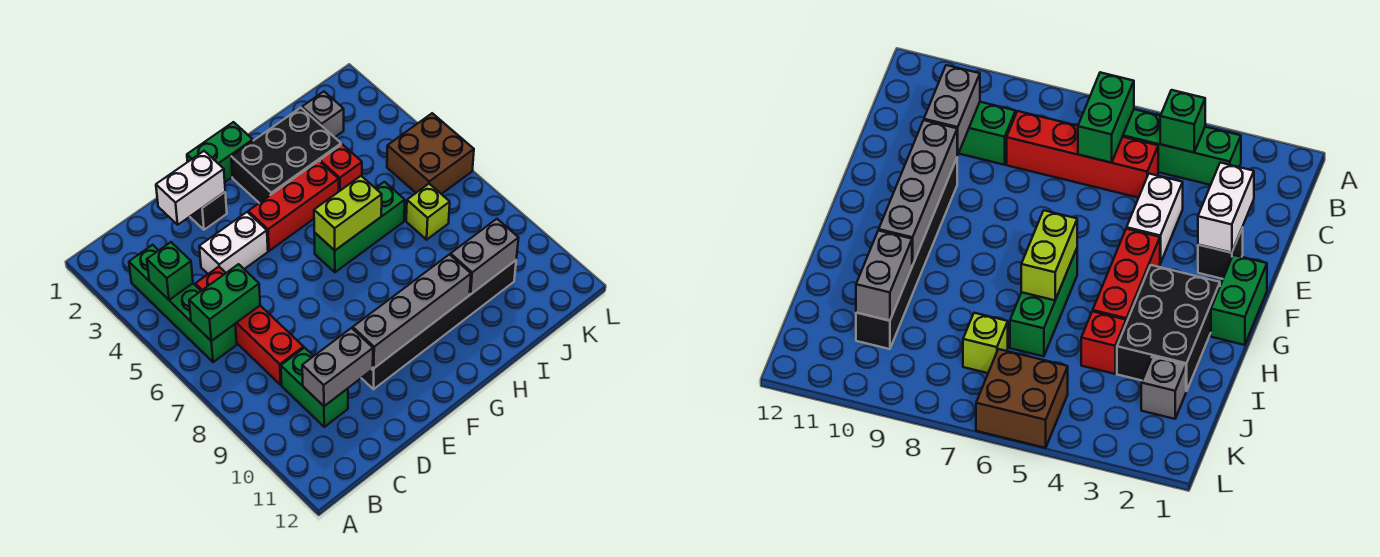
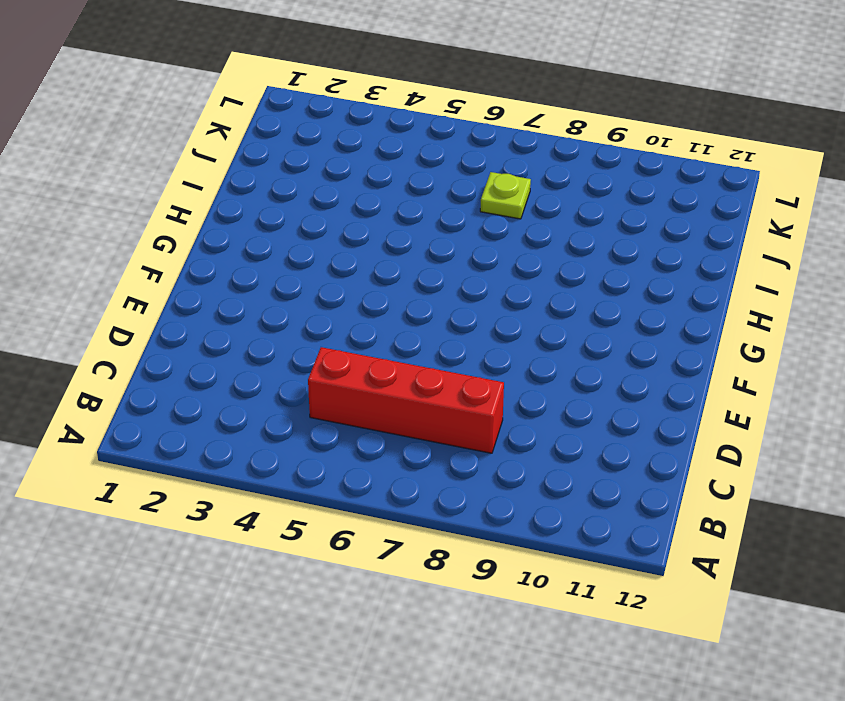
lime 1x1 plate [480,172,531,219] -> lime 1x1 brick [406,184,450,240]
none -> green 1x4 brick [129,245,237,362]
none -> green 1x2 brick [281,348,348,427]
none -> white 1x2 brick [199,212,268,274]

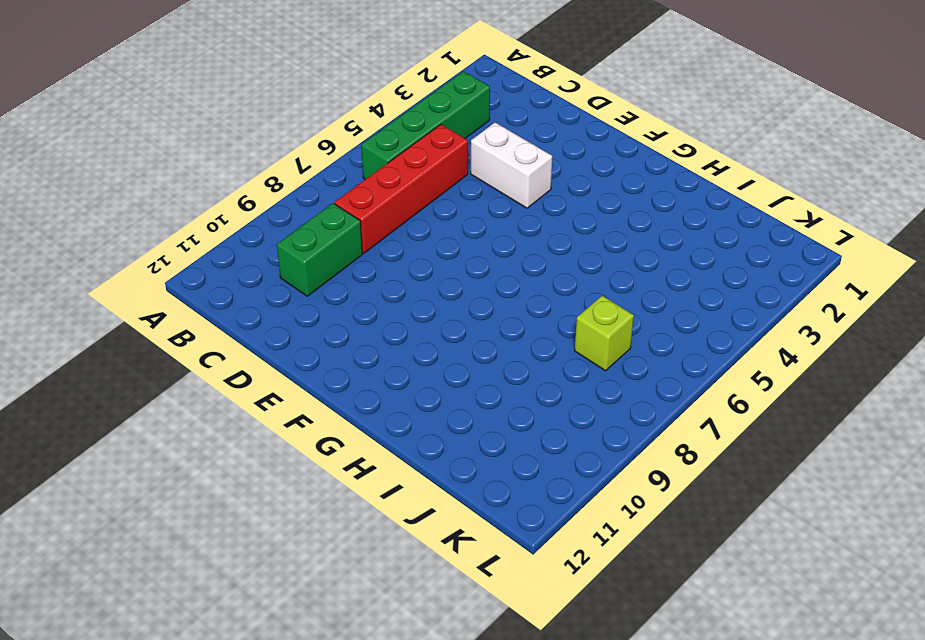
none -> black 1x1 brick [190,192,227,230]
none -> black 1x6 brick [362,260,516,389]
none -> green 1x2 brick [187,122,253,182]

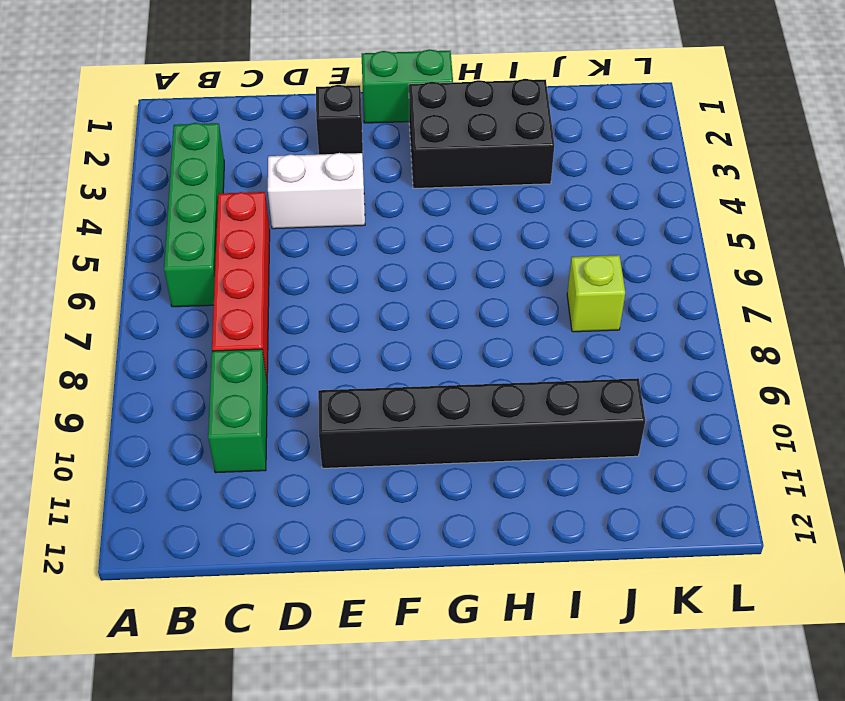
none -> red 1x3 brick [248,161,339,251]
none -> green 1x3 brick [314,182,405,272]
none -> red 1x1 brick [320,144,362,191]

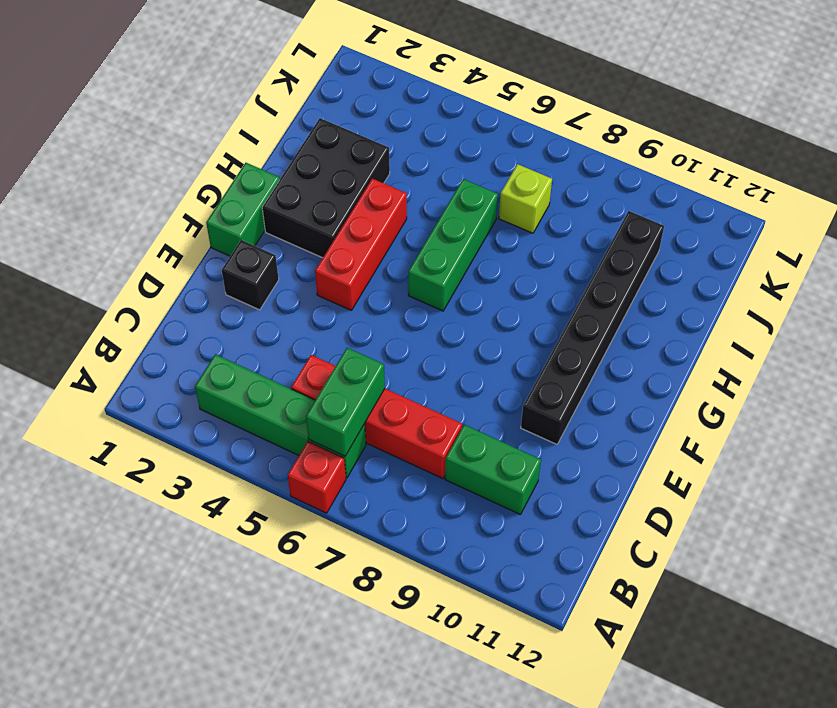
red 1x1 brick [288,441,346,513] -> red 1x1 brick moved to [320,144,362,191]
none -> white 1x2 brick [199,212,268,274]
none -> grey 1x1 brick [302,92,344,137]
none -> brown 2x2 brick [387,113,474,194]

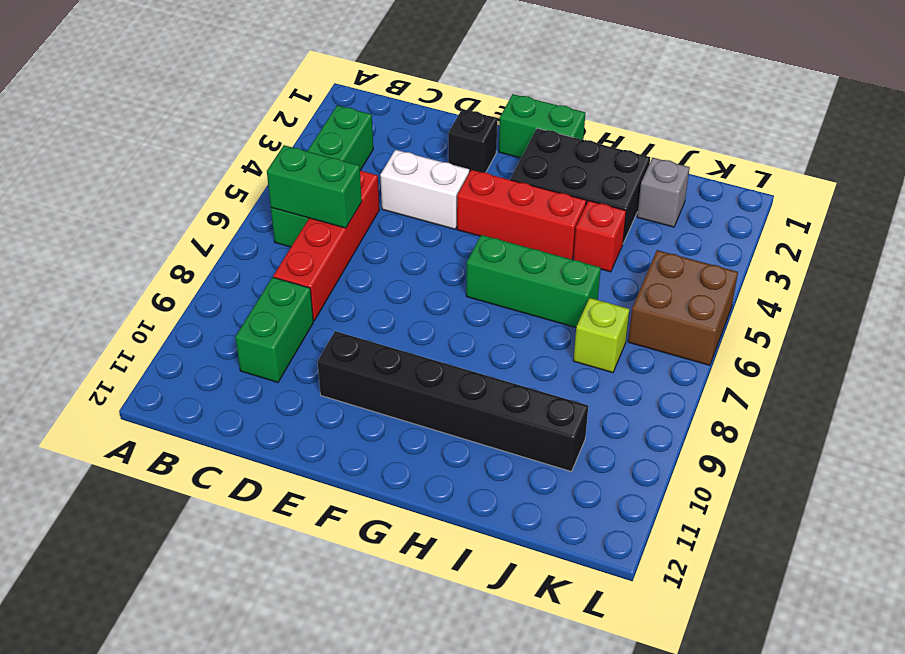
none -> green 1x1 brick [147,242,193,300]
none -> grey 1x2 brick [302,328,373,406]
none -> white 1x2 brick [156,151,225,225]

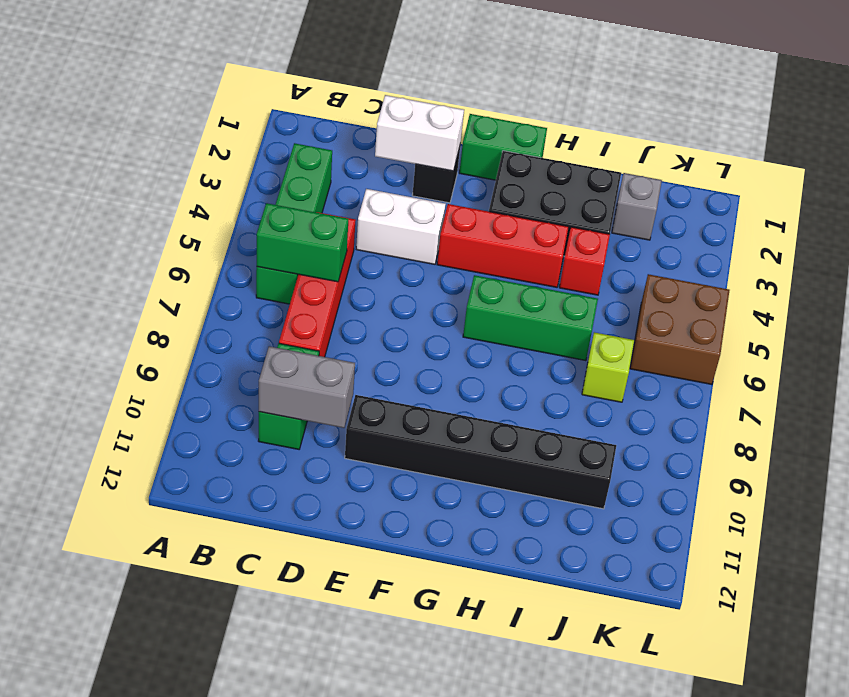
none -> green 1x1 brick [147,242,193,300]
none -> grey 1x4 brick [353,254,471,368]
none -> lime 1x2 brick [314,176,382,250]

